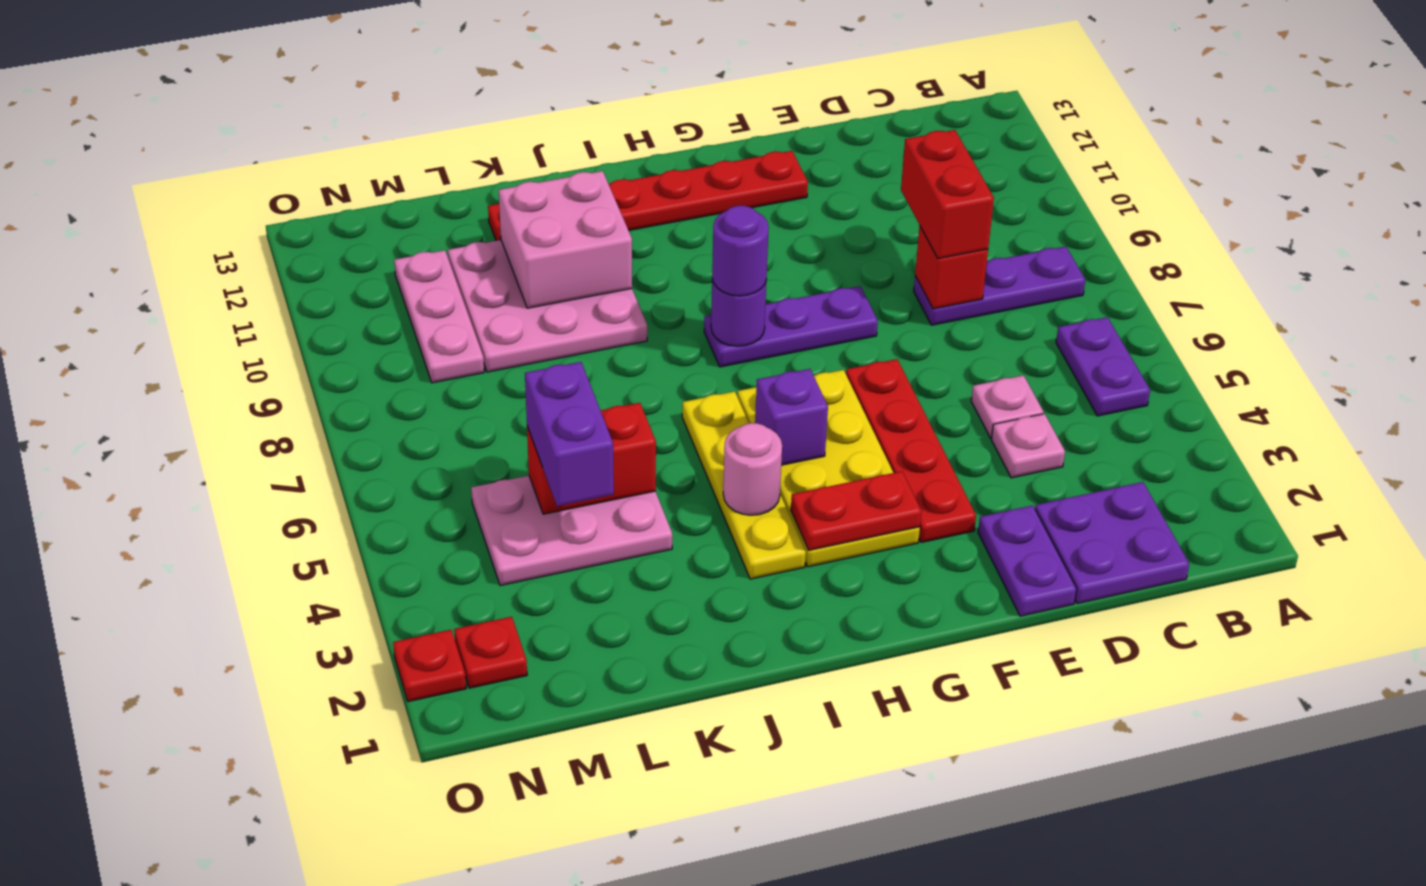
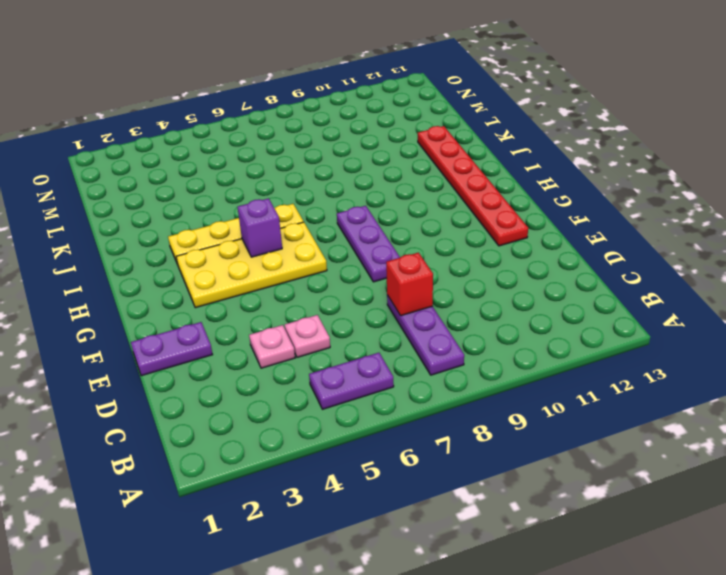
none -> purple 2x2 plate [1035,482,1189,604]
none -> red 1x4 plate [846,359,976,542]
none -> pink 3x3 plate [448,240,647,372]

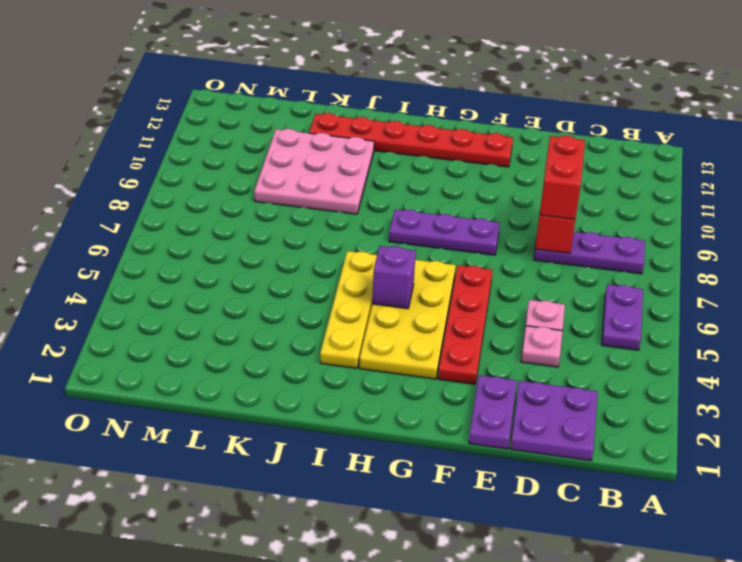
none -> pink 2x3 plate [471,476,672,586]
none -> pink 1x3 plate [394,250,484,383]
none -> red 1x1 plate [454,617,527,688]

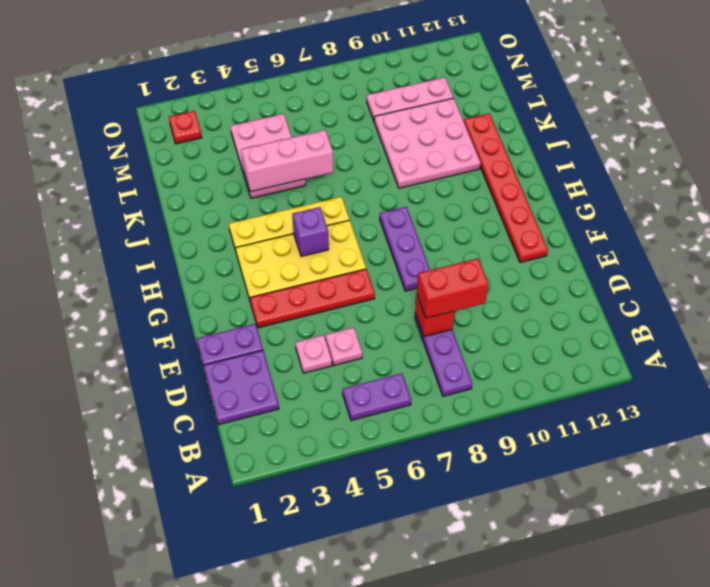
pink 1x3 brick [241,130,334,192] -> red 1x2 brick [527,403,656,514]
none -> red 1x1 plate [393,630,466,702]
none -> red 1x2 plate [791,471,921,550]
none -> purple 1x1 round brick [711,279,766,346]

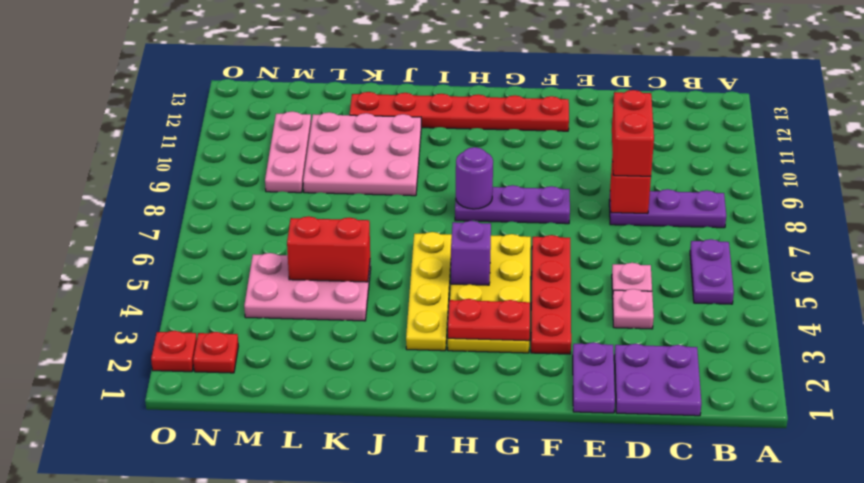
none -> pink 1x1 round brick [723,423,782,515]
none -> pink 2x2 brick [499,171,632,308]
none -> purple 1x1 round brick [712,206,769,296]

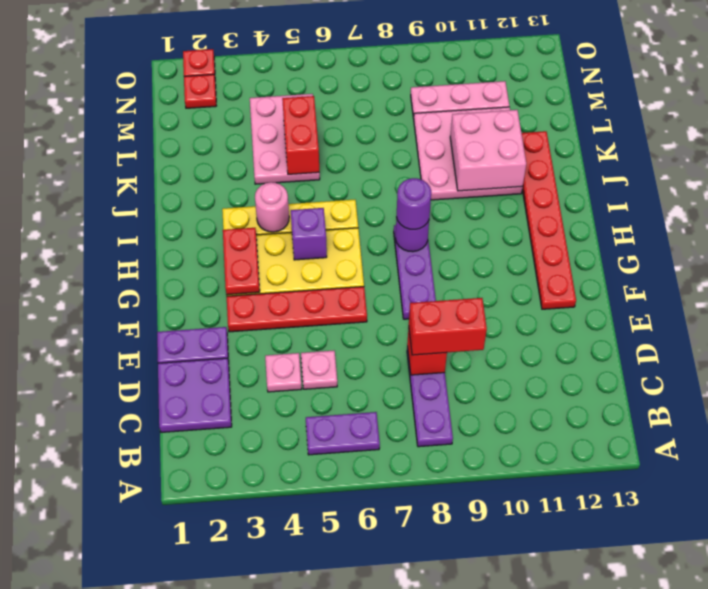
none -> purple 1x2 brick [525,362,614,506]

